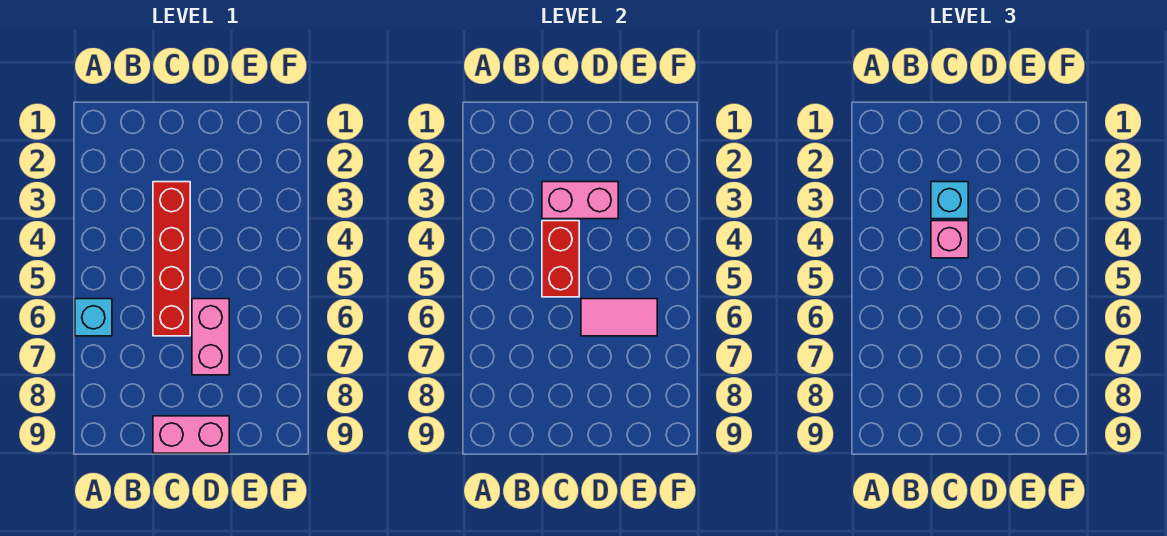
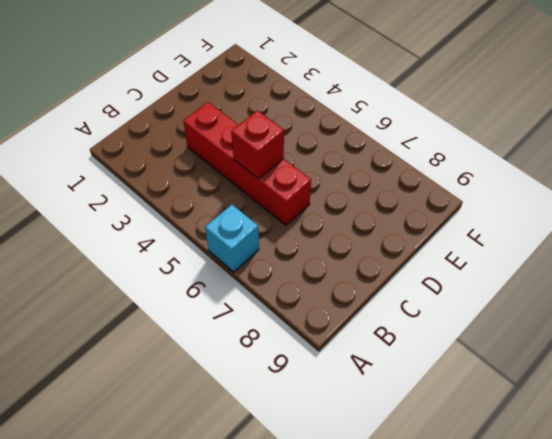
red 1x1 brick [231,111,284,179] -> red 1x2 brick [542,221,579,297]
none -> pink 1x2 brick [153,416,229,453]
none -> pink 1x2 brick [192,299,229,375]

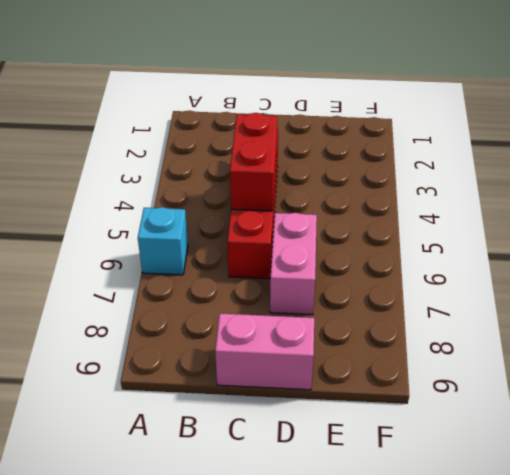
none -> pink 1x2 brick [542,182,618,219]
none -> pink 1x2 tile [581,299,657,336]

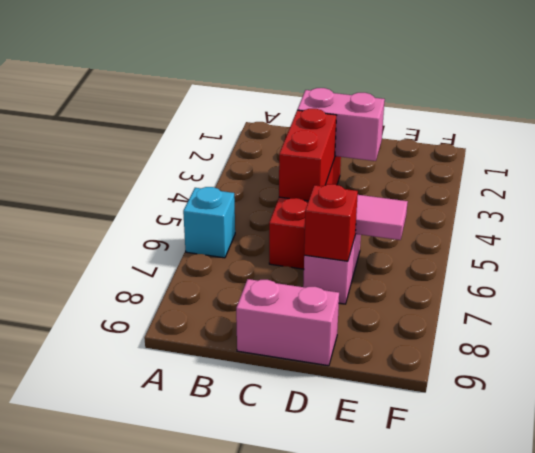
red 1x1 brick [304,184,358,261] -> none
none -> cyan 1x1 brick [931,182,968,219]
none -> pink 1x1 brick [931,221,968,258]

